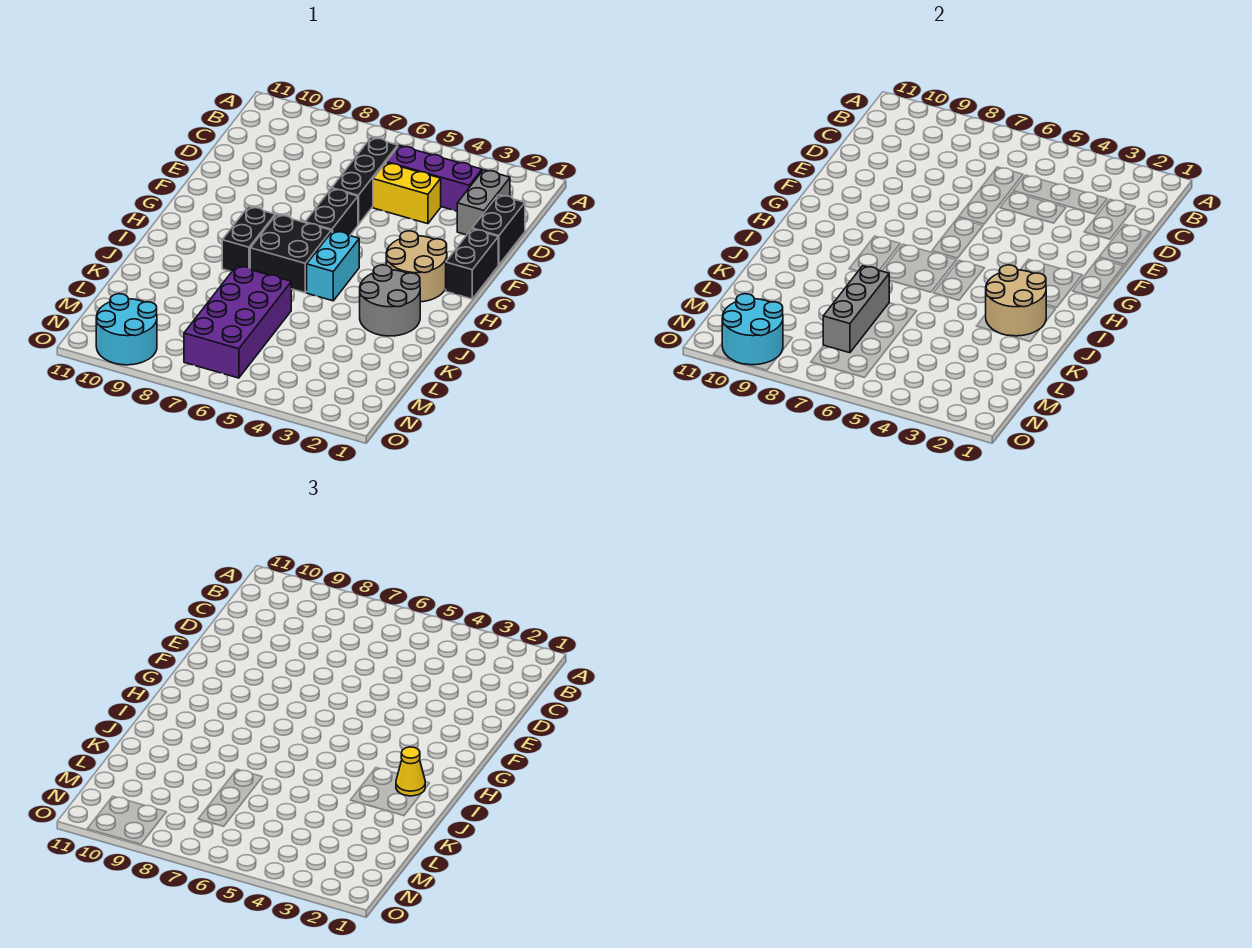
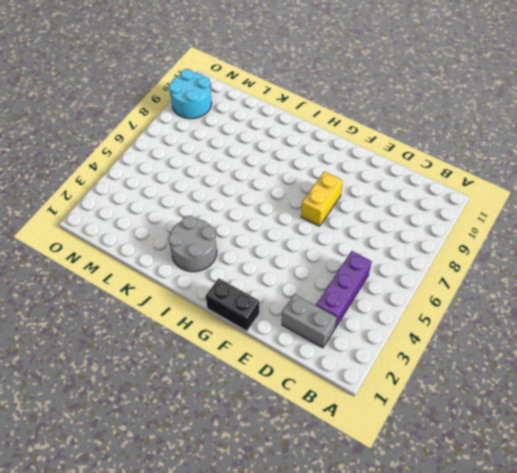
yellow 1x2 brick [301,172,343,226] -> yellow 1x2 brick moved to [373,163,441,224]
none -> black 1x3 brick [332,138,398,225]
none -> black 1x2 brick [472,195,525,265]
none -> black 1x2 brick [305,189,358,236]

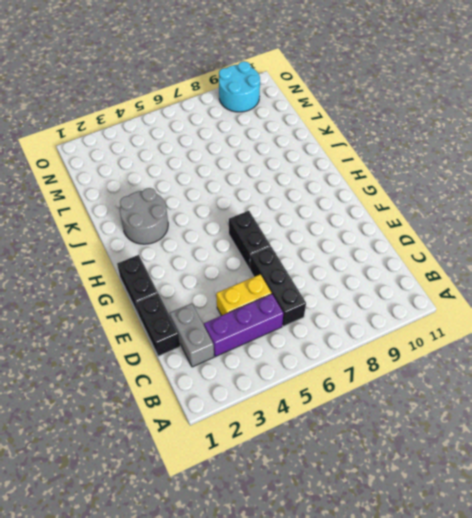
none -> tan 2x2 round brick [386,231,447,302]
none -> cyan 1x2 brick [307,231,359,301]
none -> black 2x2 brick [250,215,331,293]

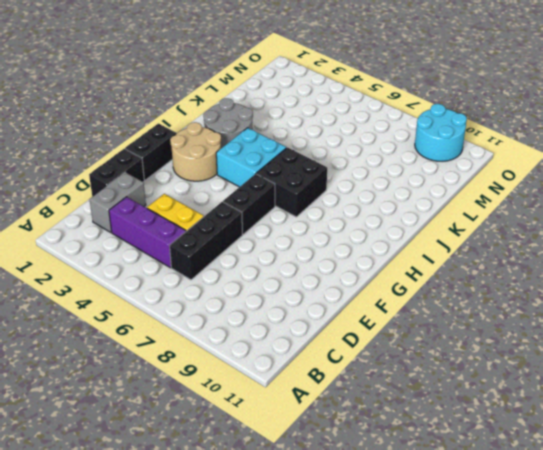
cyan 2x2 brick [216,128,286,187] -> cyan 1x2 brick [307,231,359,301]
none -> black 1x2 brick [222,207,275,272]
none -> purple 2x4 brick [184,266,291,378]
none -> tan 2x2 round brick [986,265,1046,336]

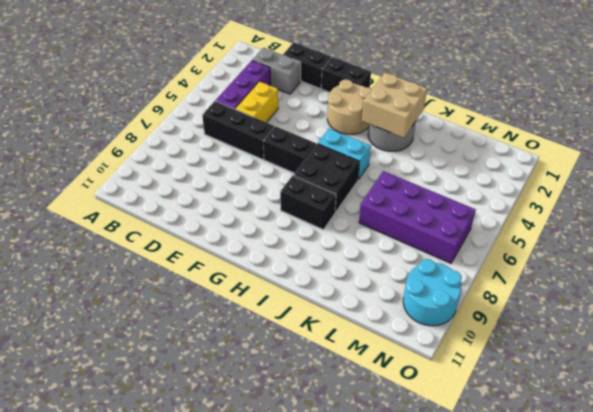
tan 2x2 brick [362,73,427,138] -> tan 2x2 round brick [986,265,1046,336]
none -> grey 1x3 brick [823,266,890,353]
none -> cyan 2x2 round brick [722,294,783,365]
none -> yellow 1x1 cone [396,747,425,796]

